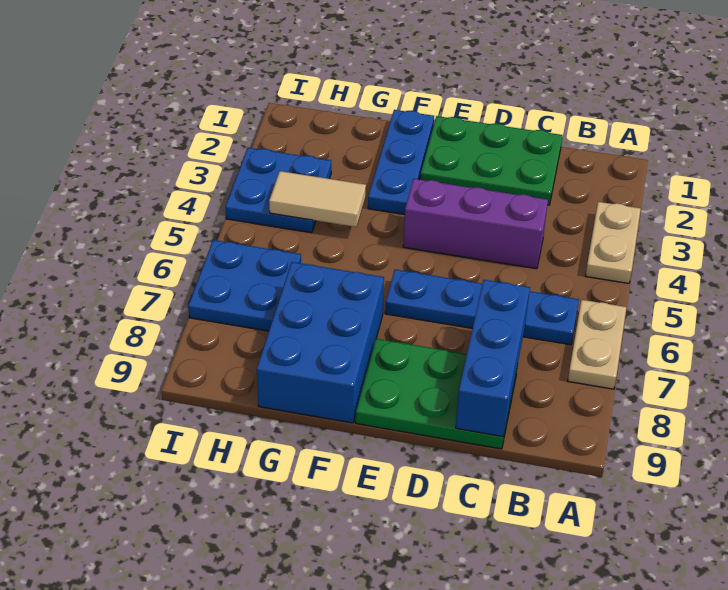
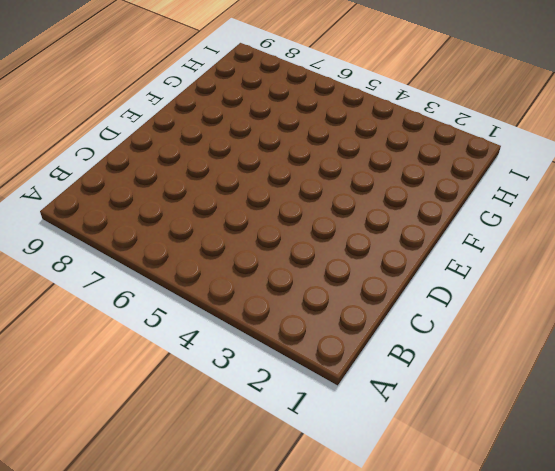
none -> tan 1x2 plate [586,202,641,283]
none -> tan 1x2 plate [568,300,626,389]
none -> blue 1x4 plate [385,270,579,345]

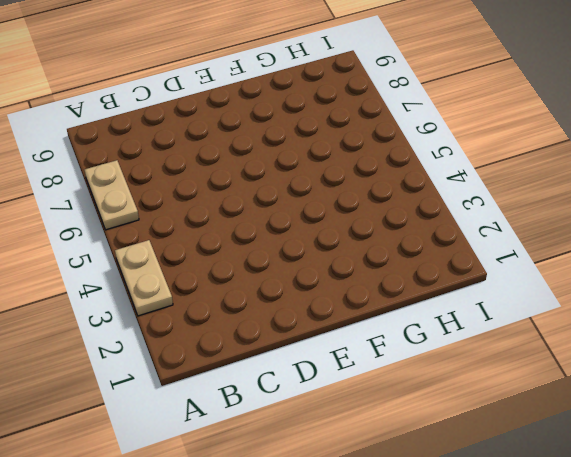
none -> blue 1x4 plate [385,270,579,345]
none -> green 2x3 plate [420,116,562,205]
none -> purple 1x3 brick [403,179,548,269]

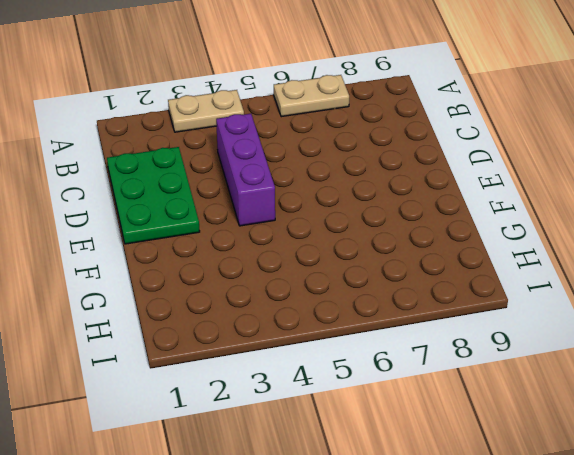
none -> blue 1x4 plate [385,270,579,345]
none -> green 2x3 plate [356,339,518,449]
none -> blue 1x3 plate [368,110,434,215]

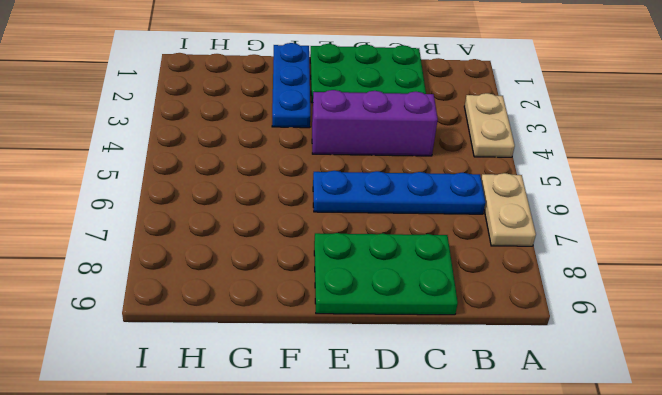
none -> blue 2x3 brick [257,262,384,423]
none -> blue 2x2 plate [226,148,331,233]
none -> blue 2x2 plate [188,240,301,331]

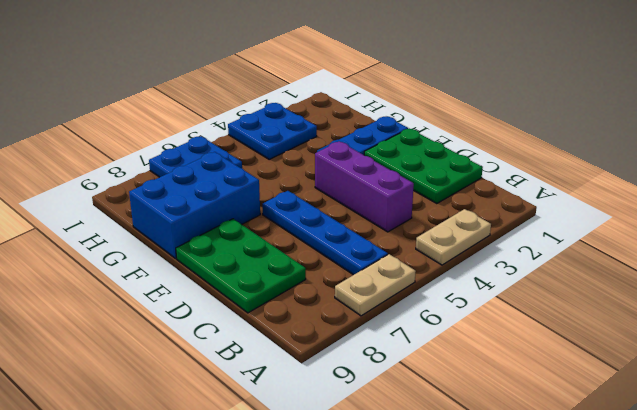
none -> blue 1x3 brick [456,280,530,436]
none -> tan 1x2 tile [269,171,366,227]

